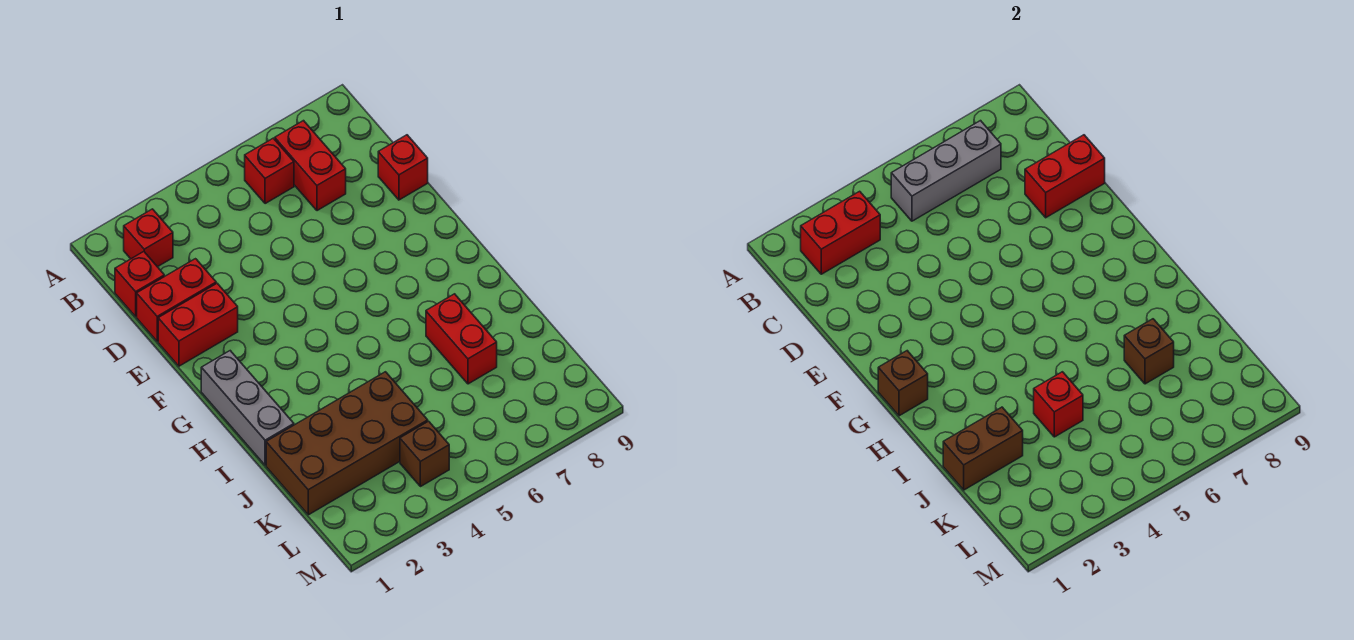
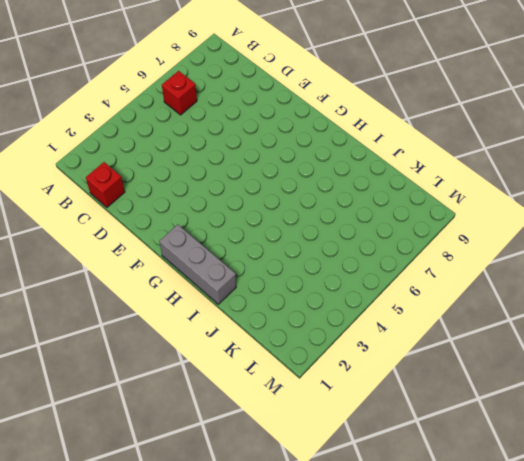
none -> red 1x1 brick [124,209,173,267]
none -> red 1x2 brick [275,121,346,211]
none -> red 1x2 brick [137,259,216,341]

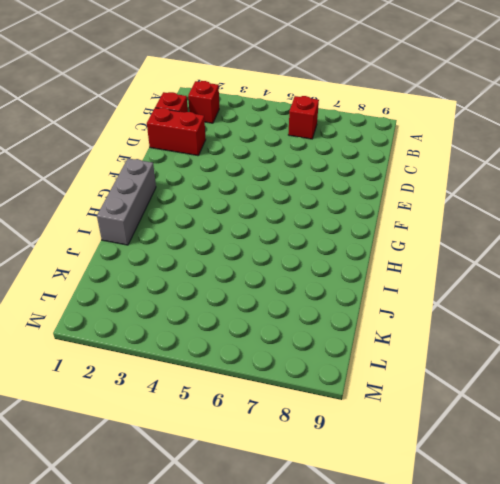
none -> red 1x2 brick [275,121,346,211]
none -> red 1x1 brick [378,135,428,200]
none -> red 1x2 brick [158,283,238,366]

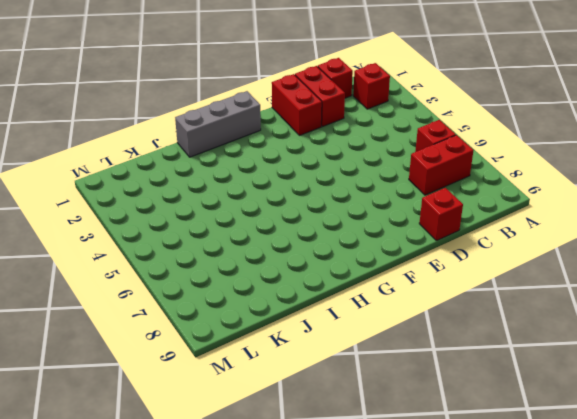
none -> red 1x2 brick [426,294,497,384]
none -> brown 2x4 brick [266,372,428,515]
none -> brown 1x1 brick [400,421,449,487]

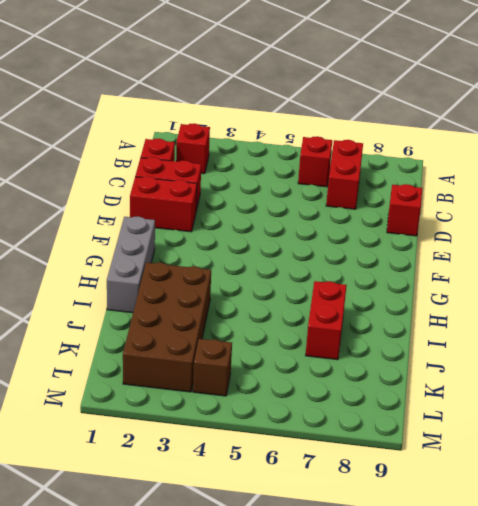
brown 2x4 brick [123,263,211,392] -> brown 2x4 brick turned to [266,372,428,515]
none -> red 1x2 brick [801,191,880,274]
none -> grey 1x3 brick [891,121,1001,221]
none -> red 1x2 brick [1025,135,1105,218]

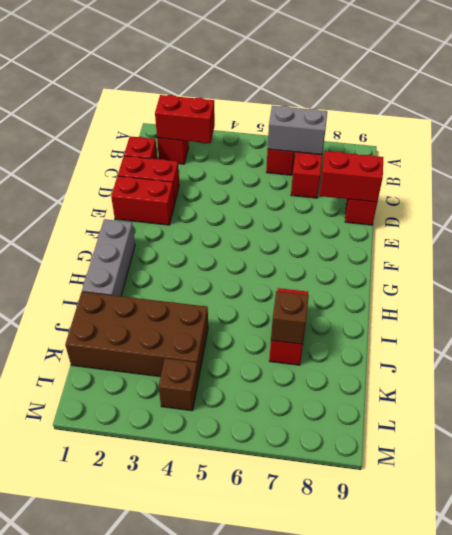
grey 1x2 brick [268,106,327,155] -> grey 1x3 brick [891,121,1001,221]
none -> brown 1x1 brick [878,351,928,416]
none -> brown 1x2 brick [943,407,1023,490]
none -> red 1x1 brick [1034,372,1083,437]

